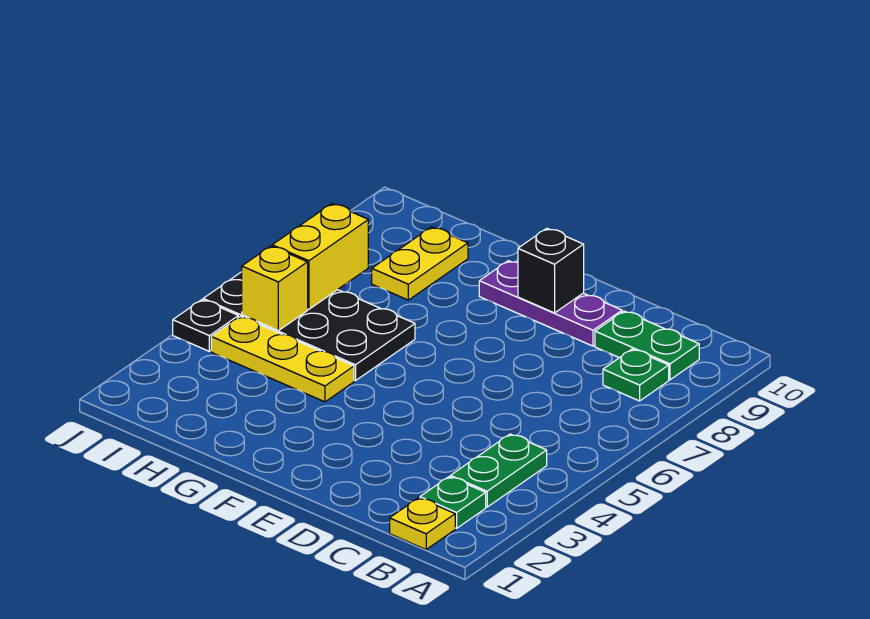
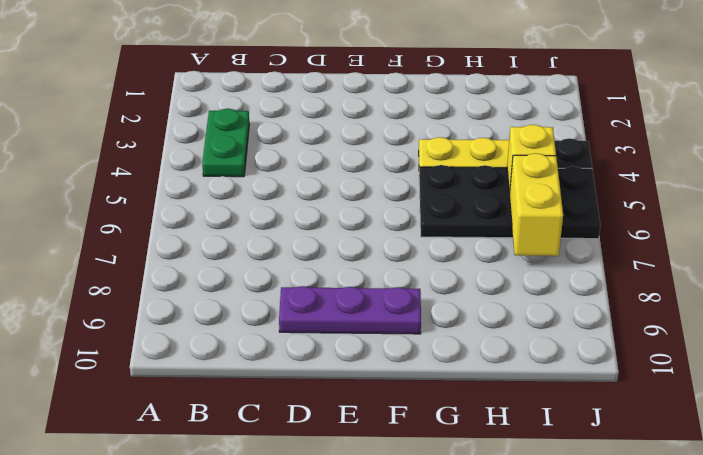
none -> yellow 1x1 plate [390,498,455,549]
none -> green 1x1 plate [420,477,486,528]
none -> green 1x1 plate [603,349,669,401]

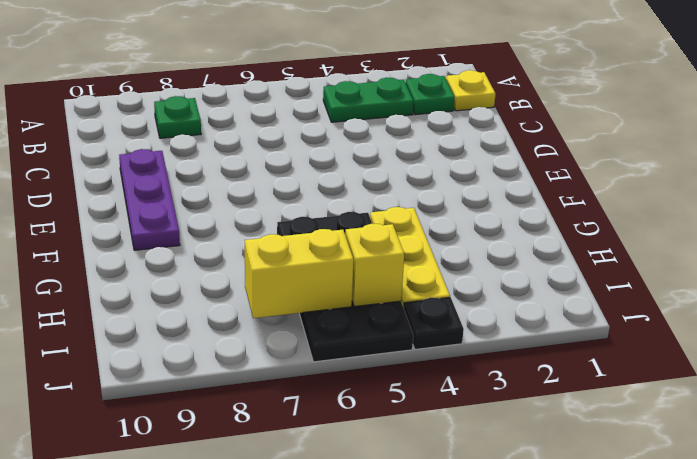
none -> green 1x2 plate [595,311,699,380]
none -> yellow 1x2 plate [372,227,468,300]
none -> black 1x1 brick [518,228,584,313]

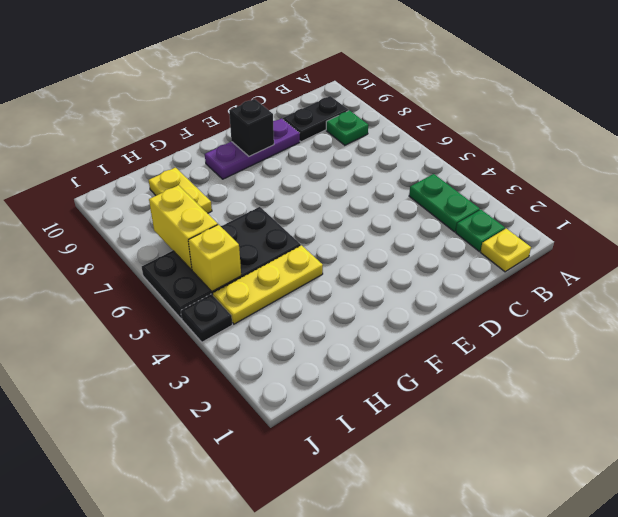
black 1x2 plate [283,96,349,142] -> green 1x2 plate [595,311,699,380]

